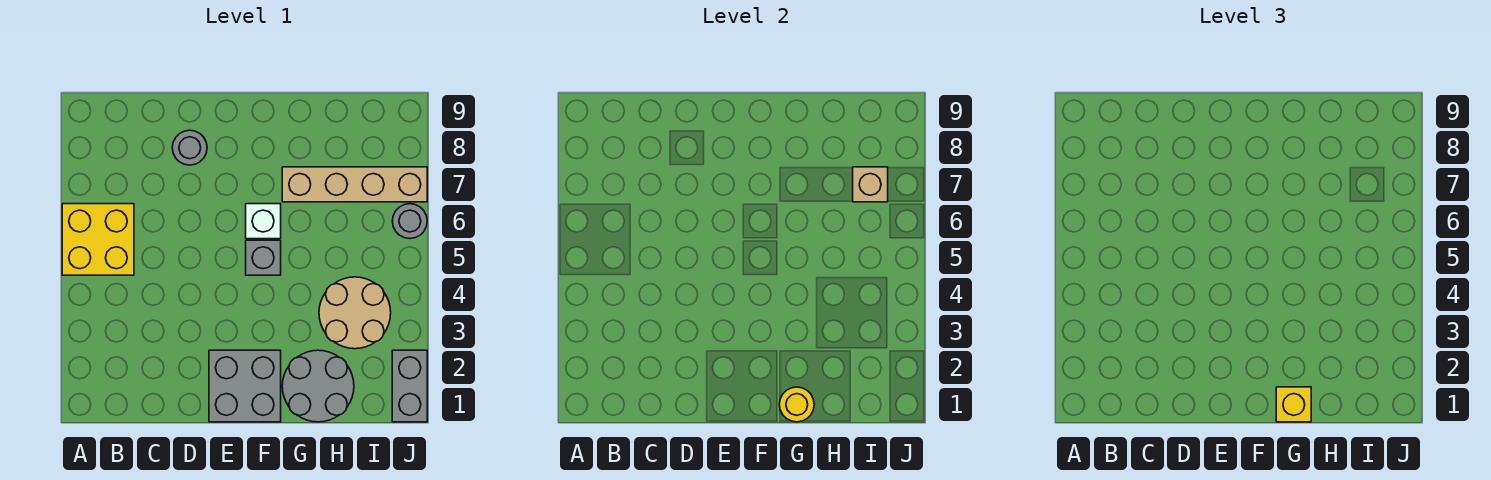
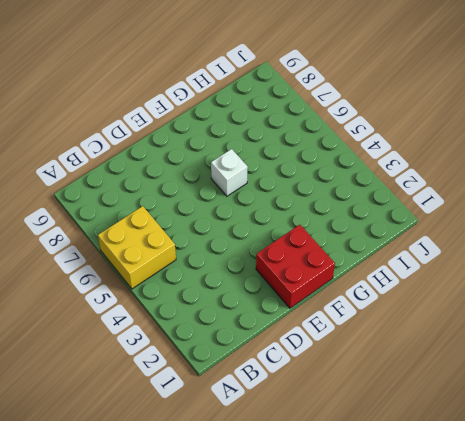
red 2x2 brick [256,225,335,308] -> grey 2x2 brick [209,350,281,422]
none -> grey 1x1 round brick [172,130,207,165]
none -> grey 1x1 brick [246,240,281,275]
none -> grey 2x2 round brick [282,350,354,422]

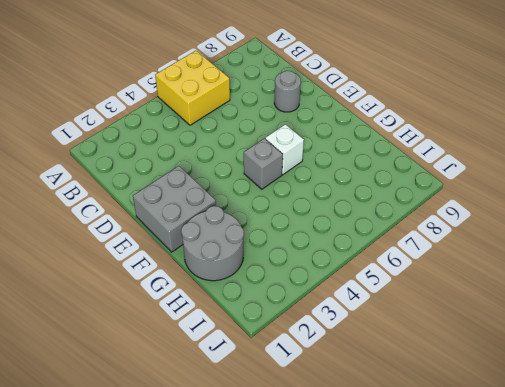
none -> tan 1x4 brick [282,167,427,202]
none -> tan 2x2 round brick [319,277,391,349]
none -> grey 1x2 brick [392,350,427,422]

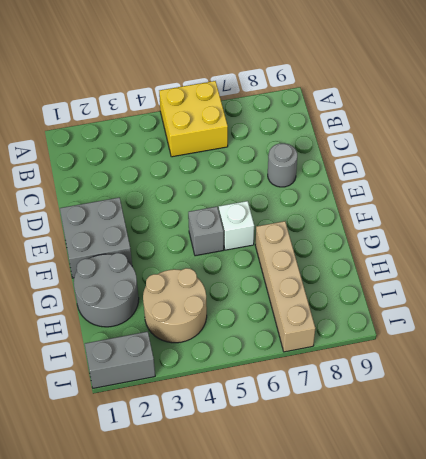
none -> grey 1x1 round brick [392,204,427,239]
none -> yellow 1x1 round brick [779,387,814,422]
none -> tan 1x1 brick [853,167,888,202]

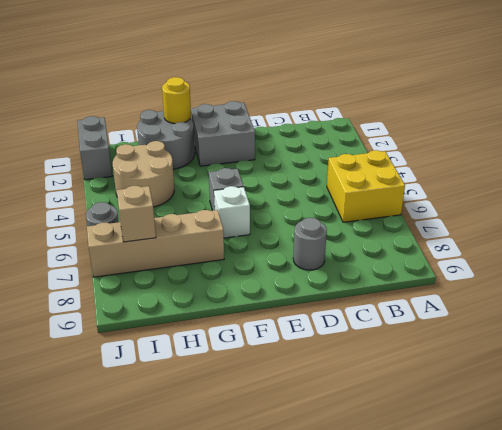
none -> yellow 1x1 brick [1276,387,1311,422]

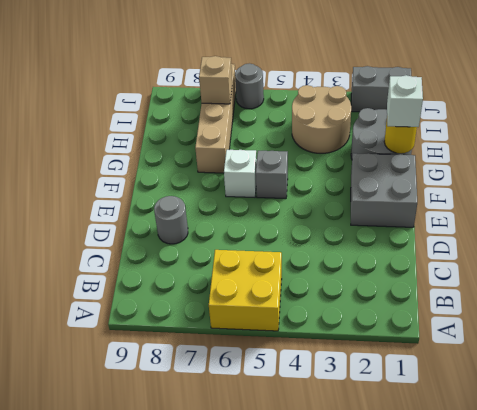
white 1x1 brick [387,75,423,127] -> yellow 1x1 brick [1276,387,1311,422]

